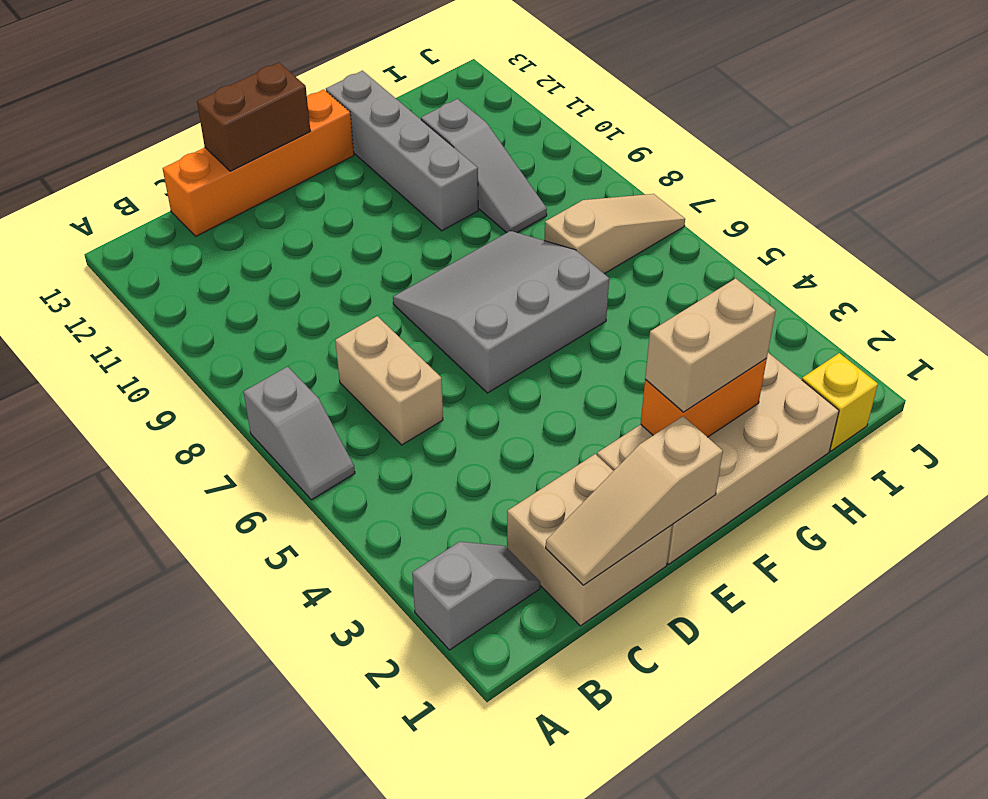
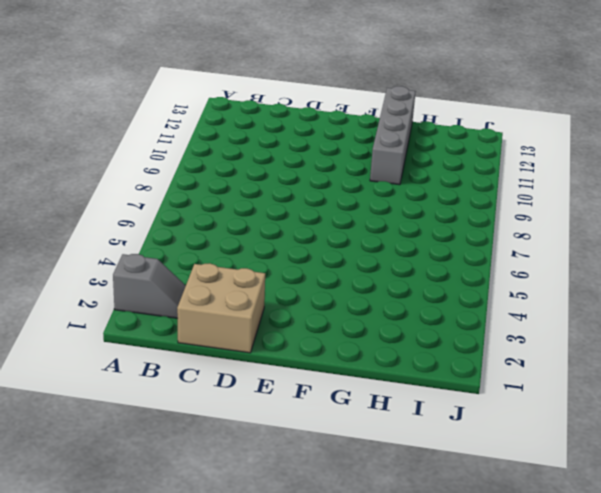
none -> grey 1x2 slope [243,367,355,500]
none -> tan 1x2 brick [335,316,443,445]
none -> orange 1x4 brick [163,89,354,236]

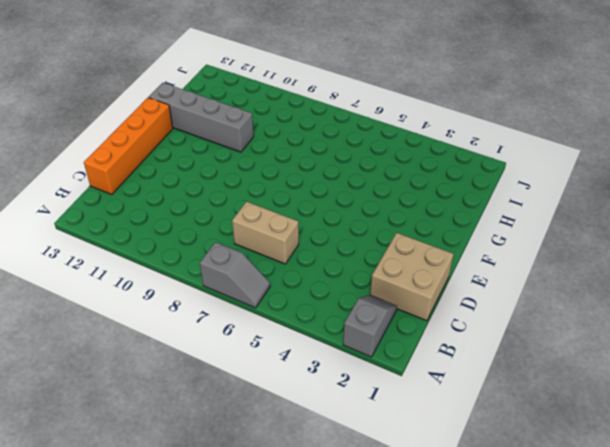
none -> tan 2x4 brick [597,353,839,564]
none -> grey 3x3 slope [393,231,609,393]
none -> tan 1x3 slope [544,194,685,274]

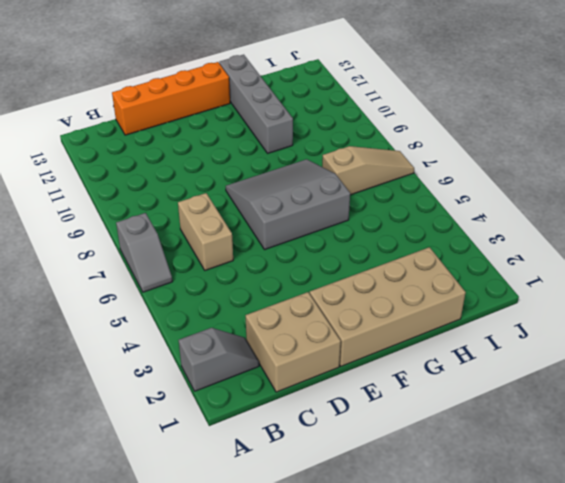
none -> grey 1x3 slope [421,99,547,233]
none -> yellow 1x1 brick [802,353,878,451]
none -> tan 1x3 slope [546,416,723,585]

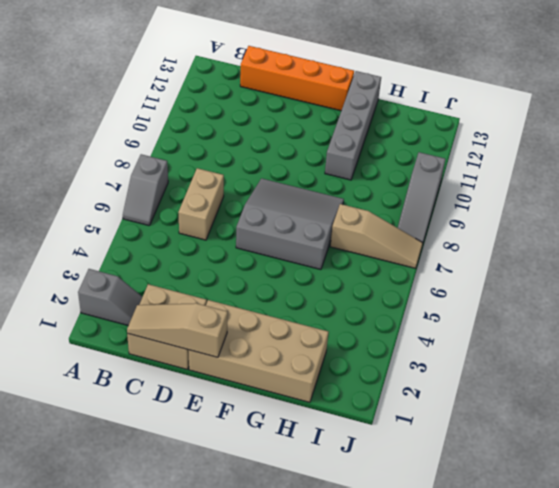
grey 1x3 slope [398,152,445,242] -> grey 1x3 slope moved to [421,99,547,233]
none -> yellow 1x1 brick [802,353,878,451]
none -> brown 1x2 brick [197,62,310,171]
none -> orange 1x2 brick [641,358,767,437]

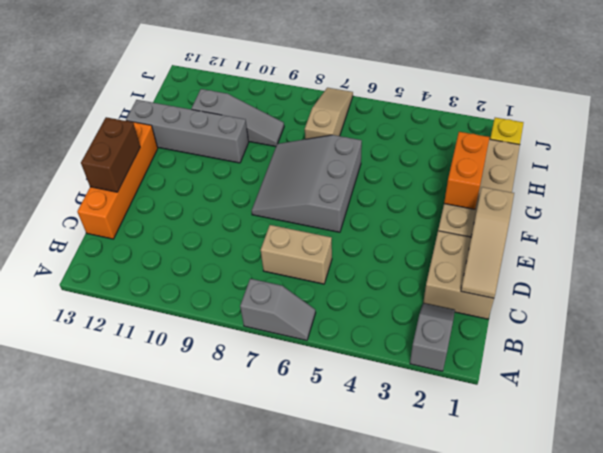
none -> tan 1x2 brick [645,278,776,412]

